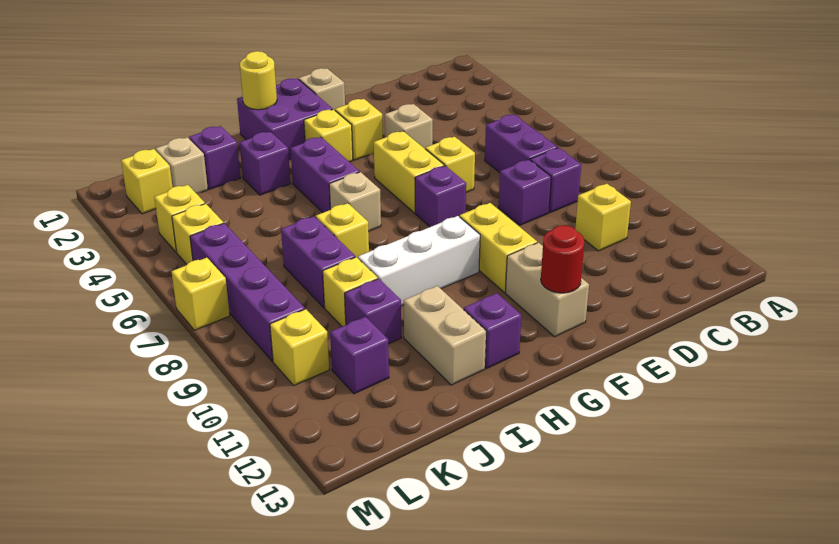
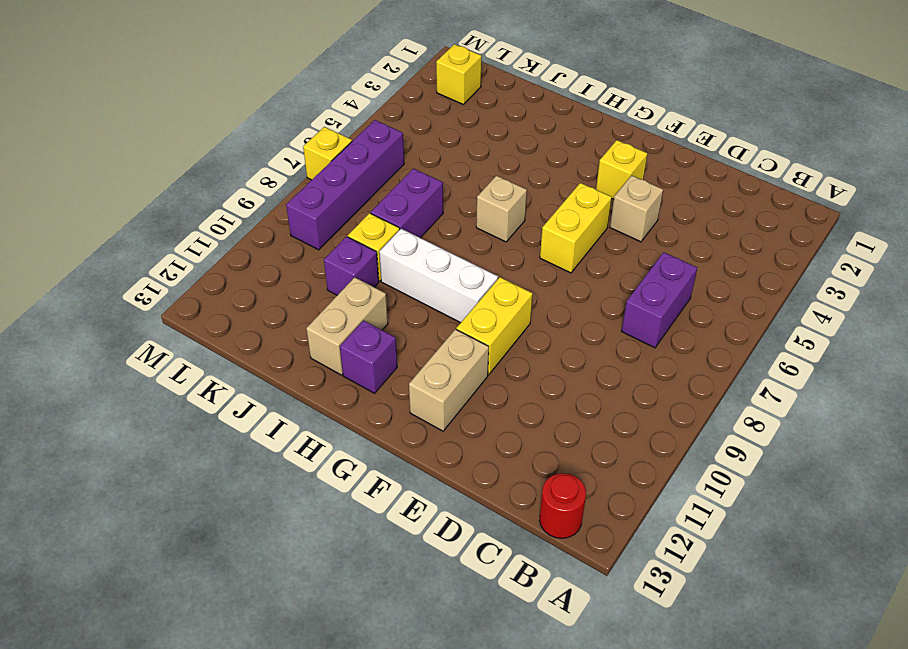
red 1x1 round brick [540,473,586,538] -> red 1x1 round brick moved to [541,225,585,293]
none -> purple 1x1 brick [530,148,581,212]
none -> yellow 1x1 brick [575,184,631,251]
none -> purple 1x1 brick [498,160,551,225]
none -> yellow 1x1 brick [425,137,475,192]

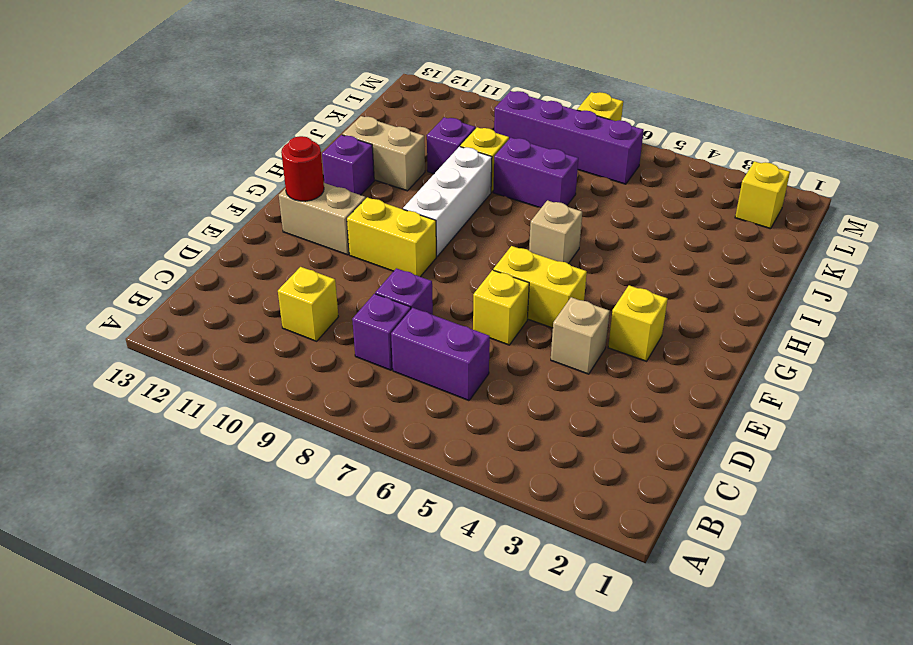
none -> tan 1x1 brick [299,68,345,110]
none -> purple 1x1 brick [415,166,466,227]
none -> purple 2x2 brick [237,78,333,160]
none -> yellow 1x1 brick [304,109,353,162]

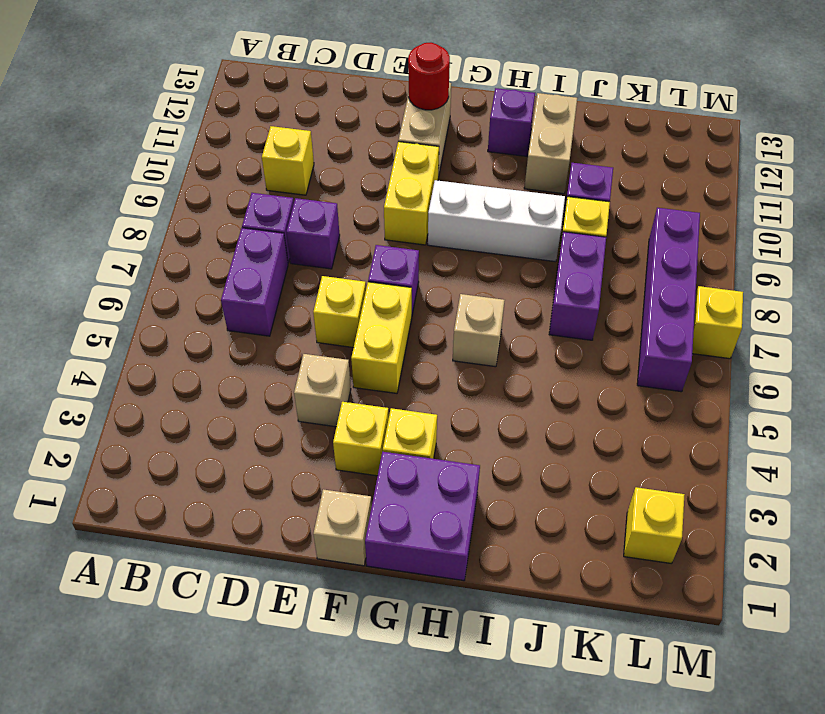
none -> purple 1x2 brick [291,137,360,213]
none -> purple 1x1 brick [240,131,290,195]
none -> yellow 1x1 brick [316,203,369,258]
none -> purple 1x1 brick [189,126,240,189]

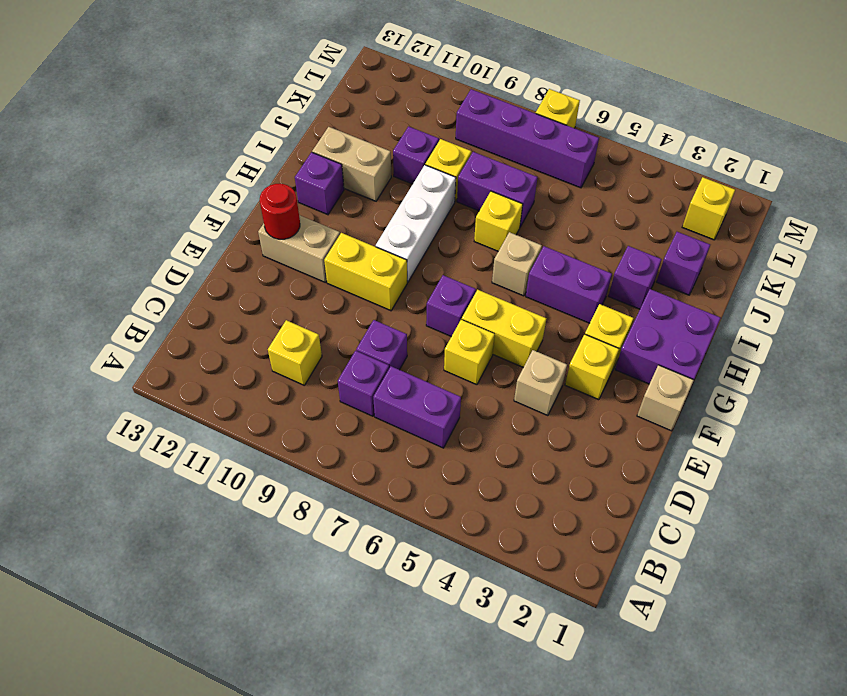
none -> tan 1x1 brick [156,137,208,194]
none -> purple 1x1 brick [330,317,389,394]
none -> yellow 1x1 brick [154,185,205,252]
none -> yellow 1x1 brick [172,204,224,264]

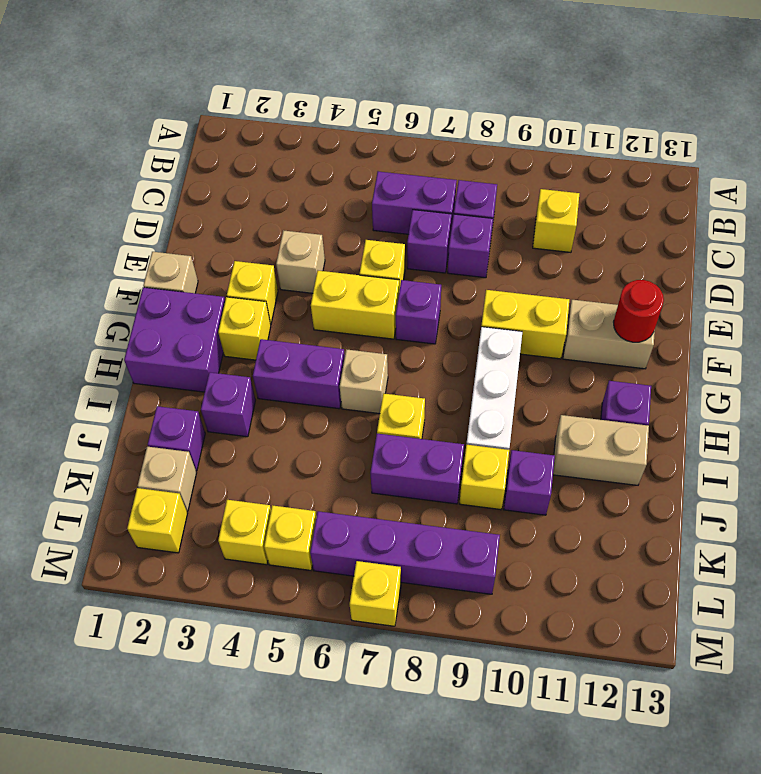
purple 1x1 brick [407,210,452,273] -> purple 1x1 brick moved to [330,317,389,394]
none -> yellow 1x1 brick [270,309,329,385]
none -> yellow 1x1 round brick [240,51,277,110]

